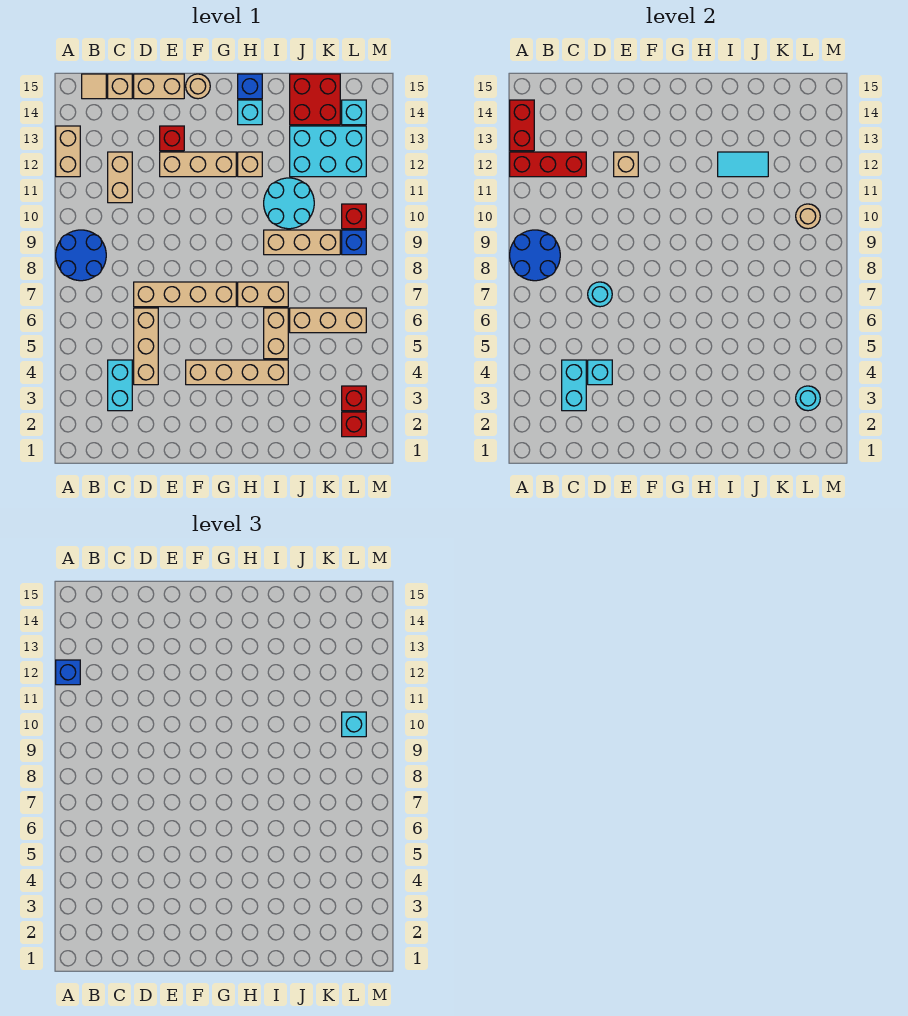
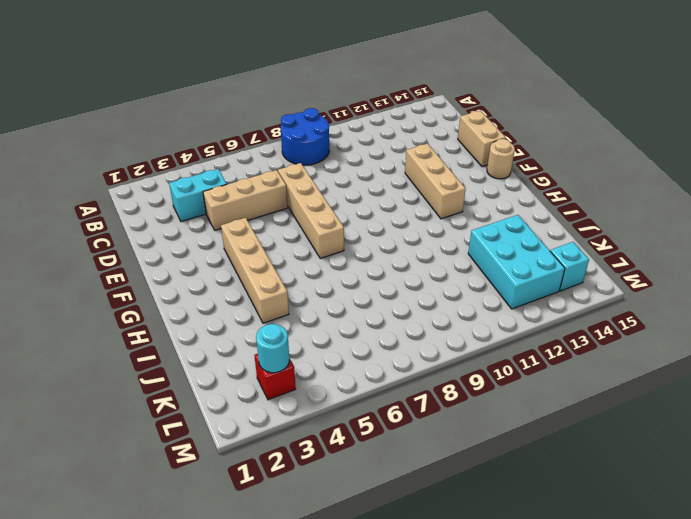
none -> tan 1x2 brick [56,126,80,177]
none -> tan 1x1 tile [82,74,106,99]
none -> tan 1x2 brick [108,152,132,203]
none -> tan 1x1 brick [108,74,132,99]

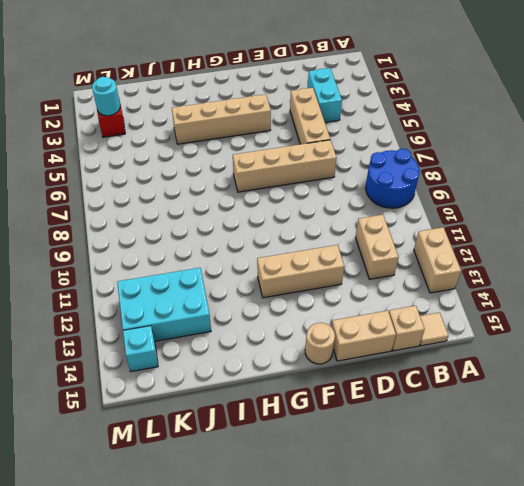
none -> red 1x1 brick [160,126,184,151]
none -> tan 1x2 brick [238,282,288,307]
none -> tan 1x1 brick [238,152,262,177]
none -> cyan 1x1 brick [238,100,262,125]

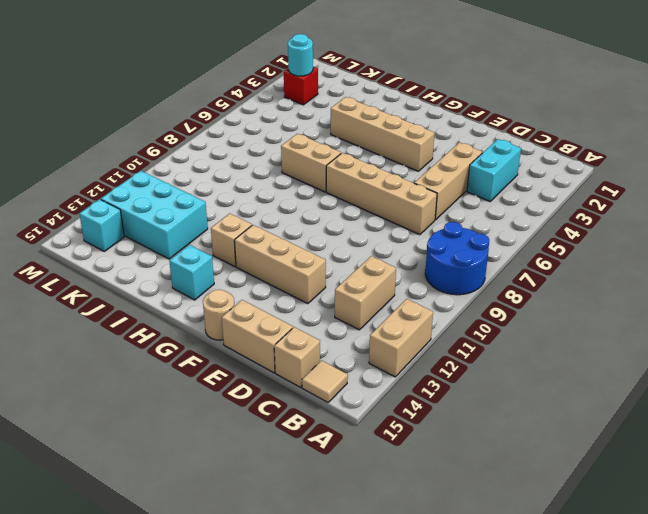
none -> red 1x1 brick [160,126,184,151]
none -> blue 1x1 brick [238,74,262,99]
none -> tan 1x2 brick [264,308,288,359]
none -> tan 1x3 brick [264,230,340,255]

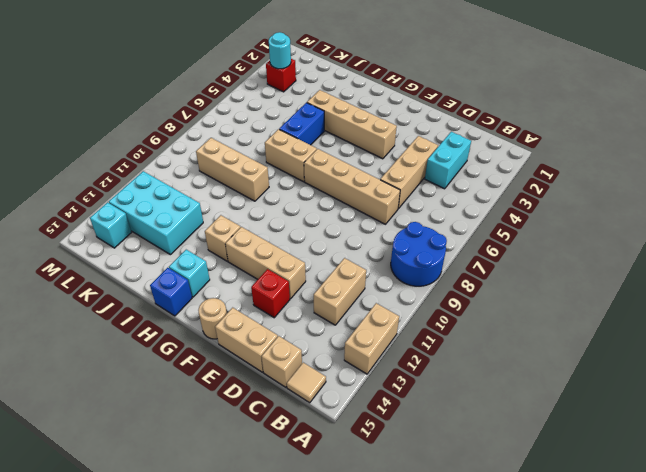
blue 1x2 brick [279,103,324,145] -> tan 1x2 brick [264,308,288,359]
none -> cyan 2x2 round brick [264,178,314,229]
none -> tan 1x3 brick [290,308,366,333]
none -> red 2x2 brick [290,74,340,125]
none -> red 1x1 brick [342,412,366,437]

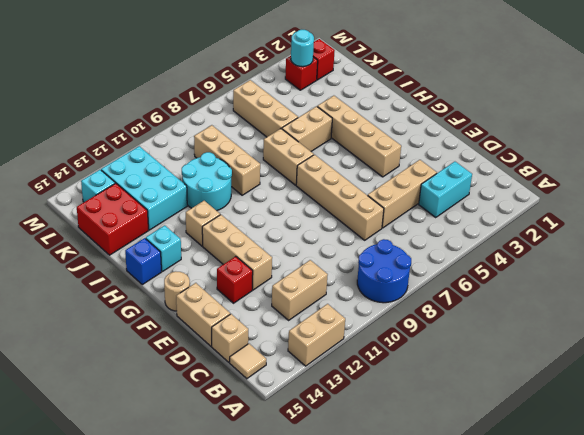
none -> blue 1x1 brick [342,230,366,255]
none -> red 1x1 brick [342,204,366,229]
none -> blue 2x2 round brick [510,230,560,281]
none -> red 1x3 brick [510,152,586,177]

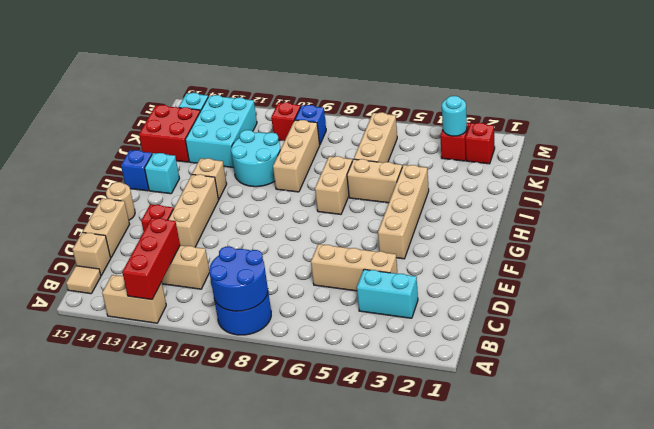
none -> tan 1x4 brick [134,282,236,307]
none -> red 1x2 brick [510,100,534,151]
none -> cyan 1x2 brick [562,360,586,411]
none -> cyan 1x1 brick [588,360,612,385]

